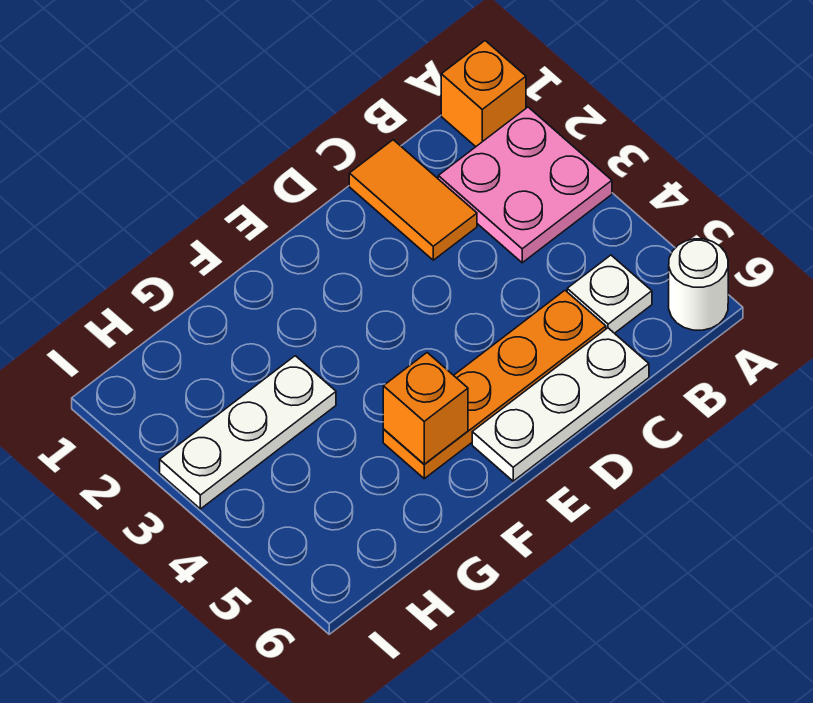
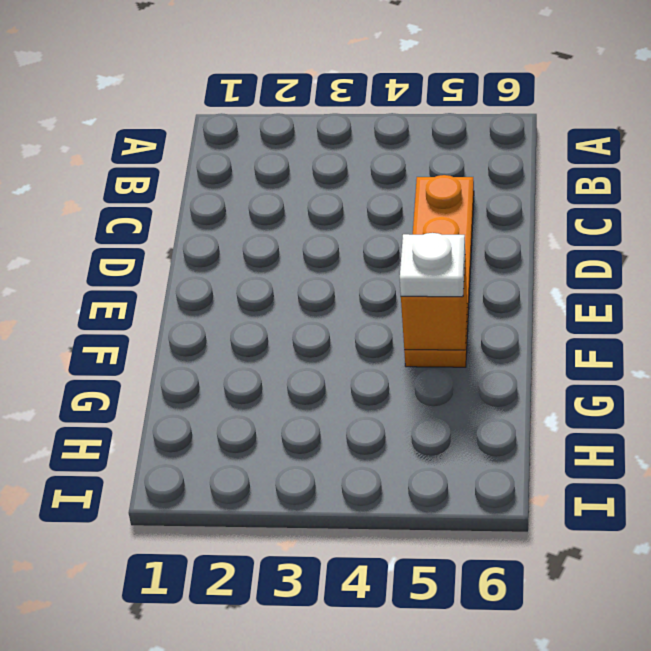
white 1x1 plate [400,233,465,297] -> white 1x1 plate moved to [567,255,652,333]
none -> orange 1x1 brick [441,41,526,147]
none -> pink 2x2 plate [438,107,612,263]

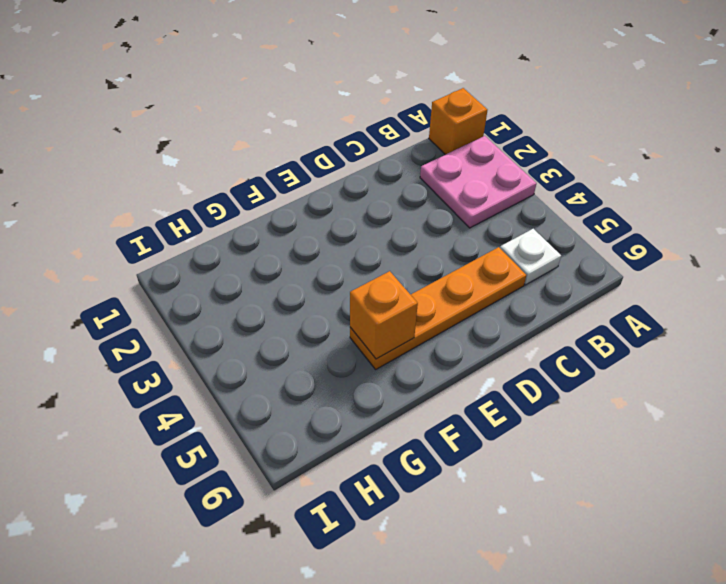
none -> white 1x1 round brick [669,239,728,330]
none -> orange 1x2 tile [349,140,477,260]

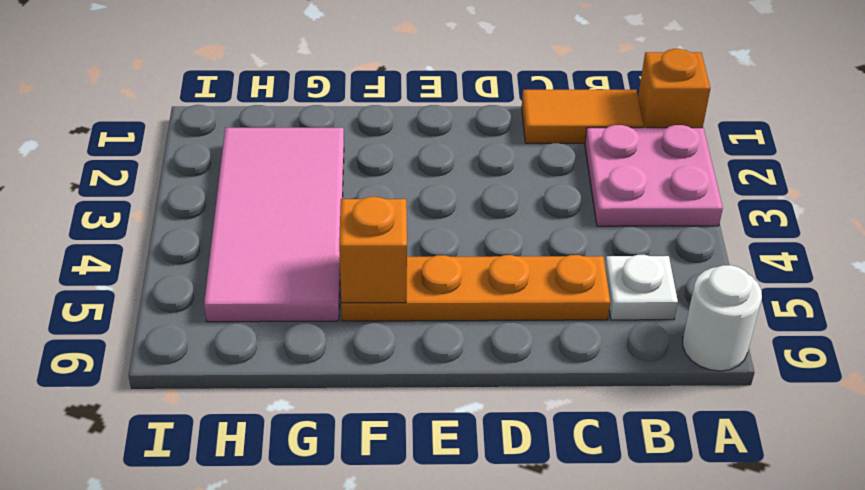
orange 1x2 tile [522,90,643,143] -> orange 1x2 tile turned to [349,140,477,260]
pink 2x4 tile [204,128,344,322] -> white 1x3 plate [160,356,336,509]
none -> white 1x3 plate [472,328,649,481]

